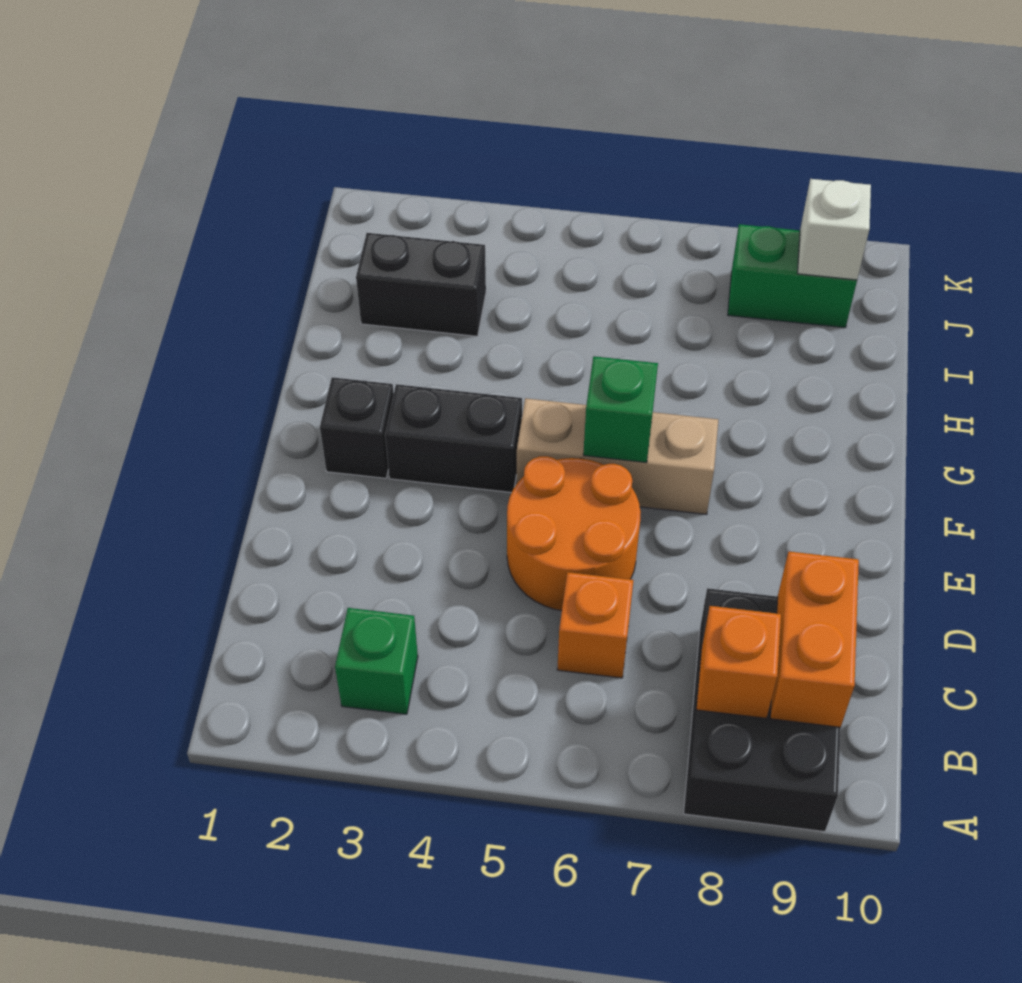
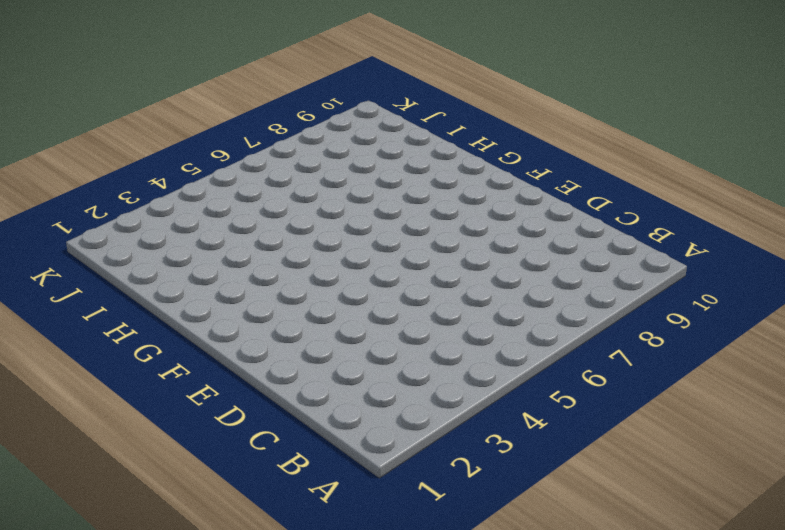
none -> black 2x3 brick [684,588,841,832]
none -> green 1x1 brick [335,608,418,714]
none -> orange 1x1 brick [557,572,633,678]

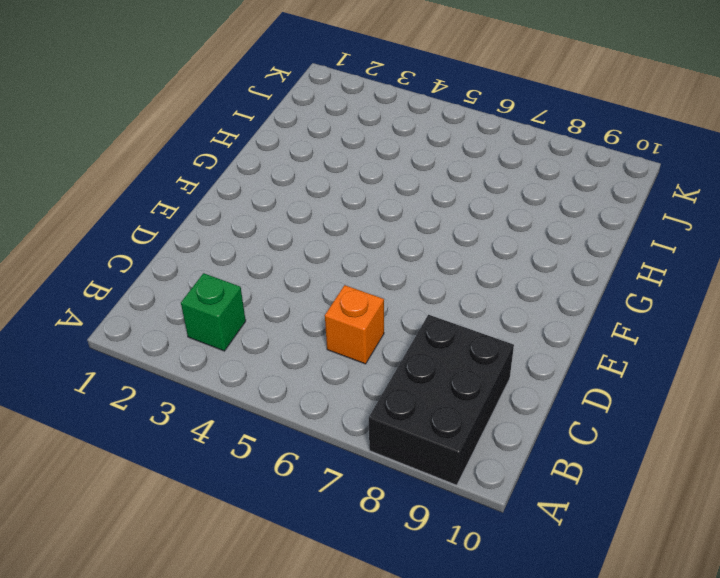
none -> orange 2x2 round brick [507,456,641,611]
none -> black 1x1 brick [320,377,394,478]
none -> black 1x2 brick [385,384,522,493]

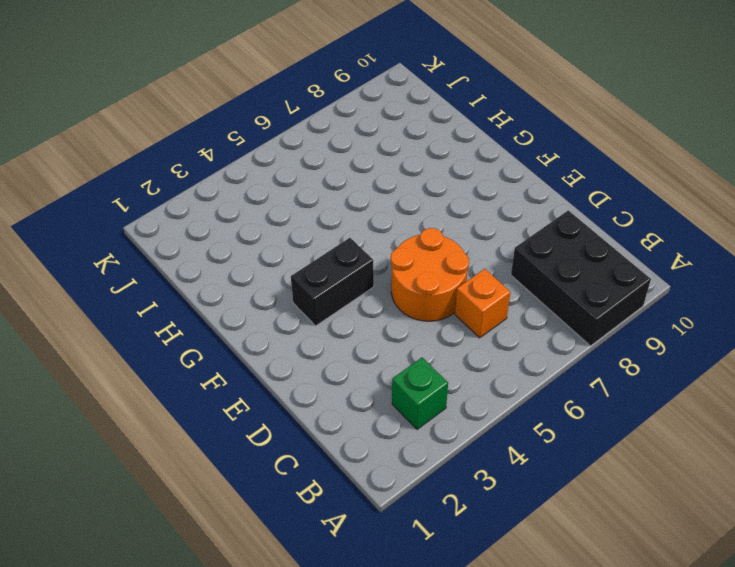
none -> black 1x1 brick [320,377,394,478]
none -> tan 1x3 brick [517,398,718,514]
none -> black 1x2 brick [356,233,486,336]

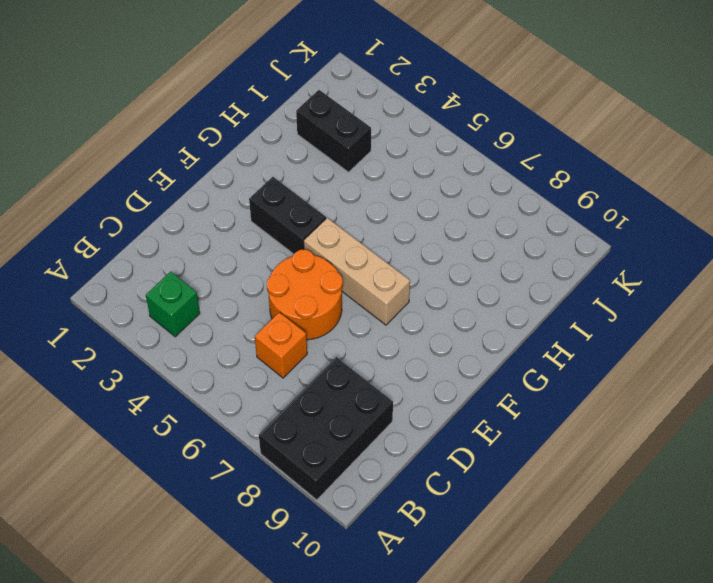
none -> black 1x1 brick [320,377,394,478]
none -> green 1x2 brick [728,224,857,328]
none -> orange 1x1 brick [697,606,781,718]

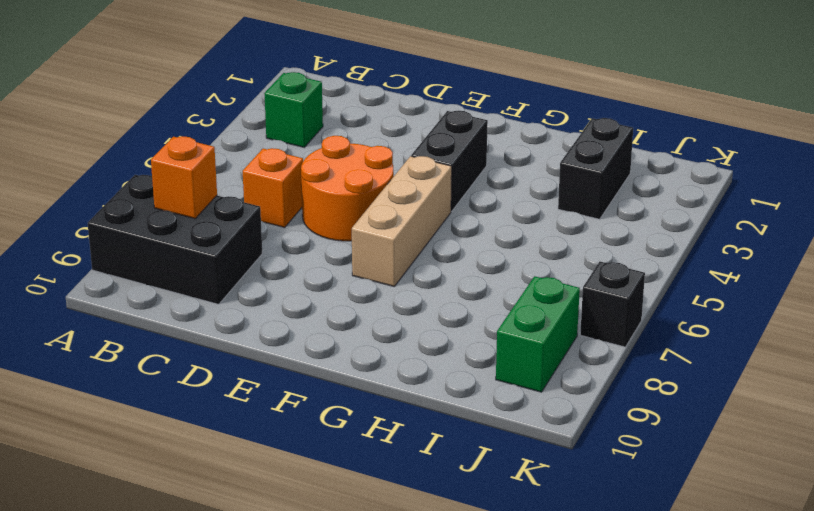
black 1x1 brick [580,262,645,347] -> black 1x1 brick moved to [320,377,394,478]
none -> orange 1x2 brick [770,551,859,727]
none -> green 1x1 brick [583,356,658,463]
none -> white 1x1 brick [798,179,871,280]

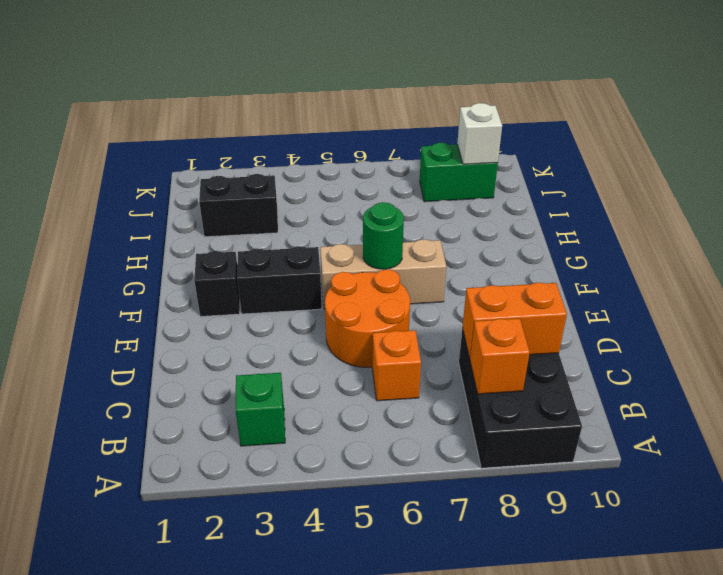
orange 1x2 brick [462,282,567,358] -> orange 1x2 brick turned to [770,551,859,727]
green 1x1 round brick [363,202,404,269] -> green 1x1 brick [583,356,658,463]

